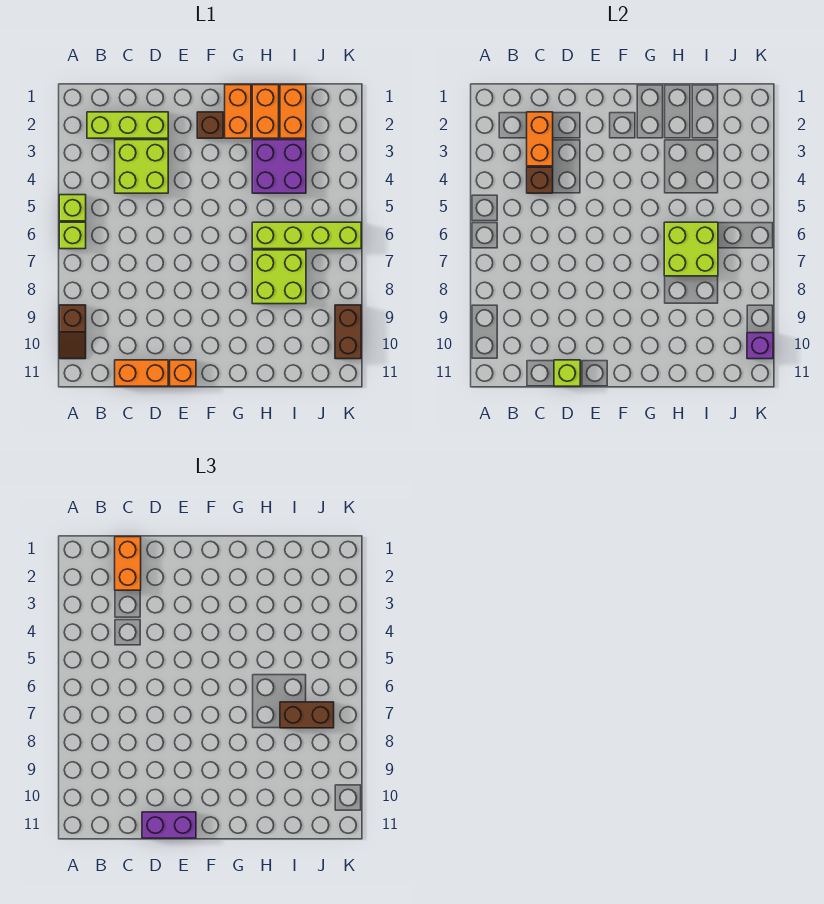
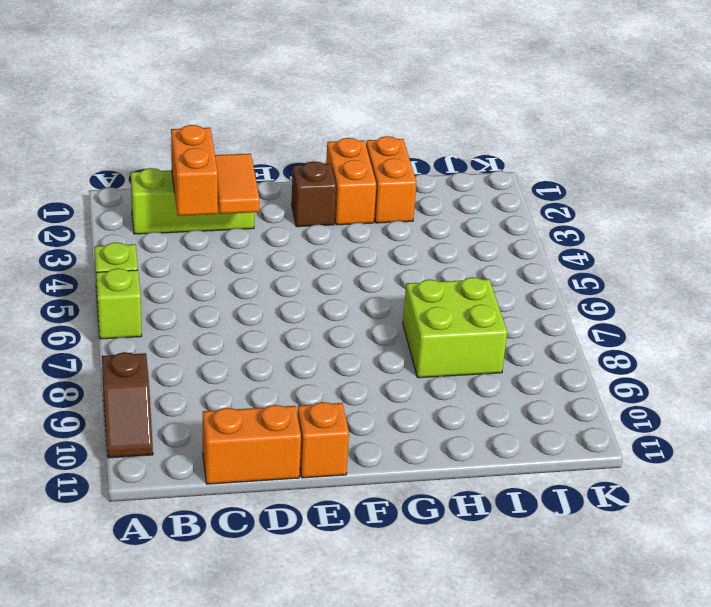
orange 1x2 tile [215,154,260,214] -> none
none -> lime 2x2 brick [115,140,168,193]
none -> purple 2x2 brick [252,140,306,193]
none -> lime 1x4 brick [252,222,361,249]

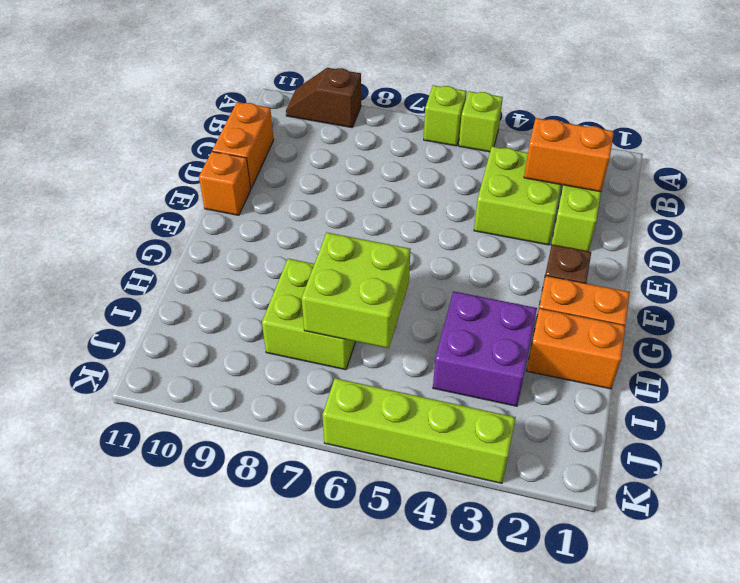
lime 1x4 brick [323,378,516,483] -> lime 1x4 brick turned to [252,222,361,249]
none -> orange 1x2 brick [280,85,306,138]
none -> brown 1x2 brick [335,305,361,359]
none -> brown 1x1 brick [527,167,553,193]

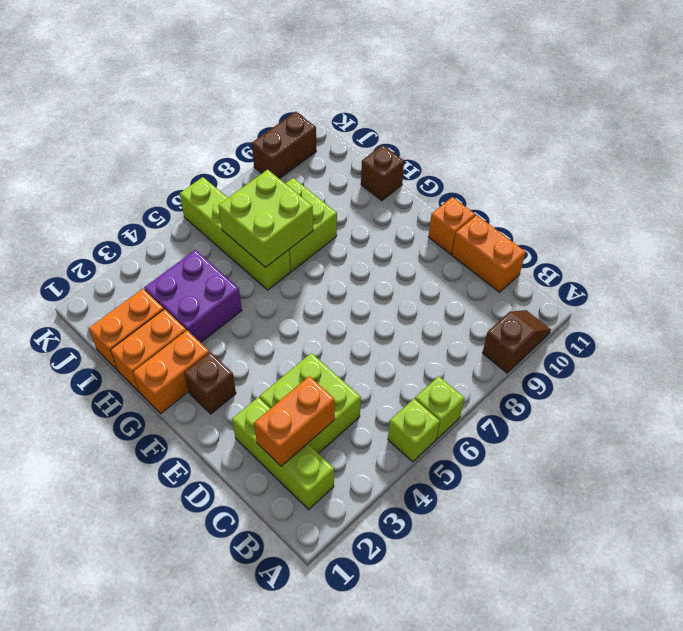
brown 1x1 brick [361,145,404,201] -> brown 1x1 brick moved to [527,167,553,193]
none -> lime 1x1 brick [554,360,580,386]
none -> purple 1x1 brick [747,333,773,359]
none -> orange 1x2 brick [115,537,141,590]

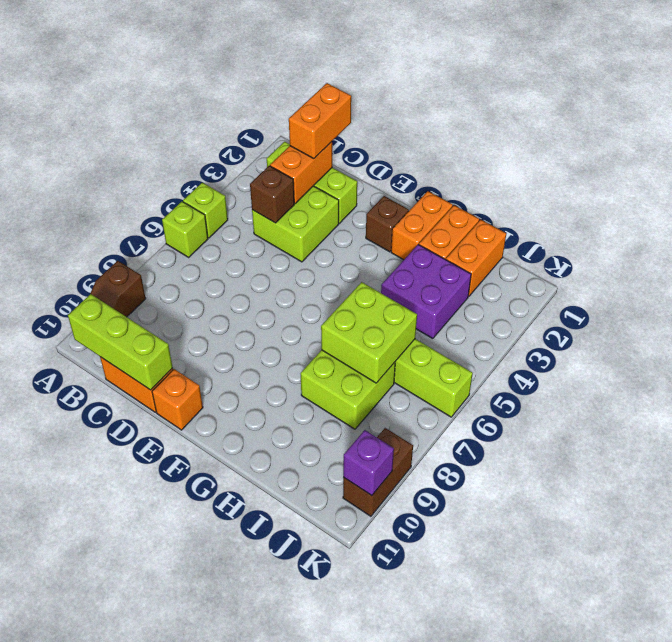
lime 1x3 brick [68,294,173,390] -> lime 1x1 brick [554,360,580,386]
none -> purple 1x2 brick [142,812,196,838]
none -> brown 1x2 brick [280,702,334,728]

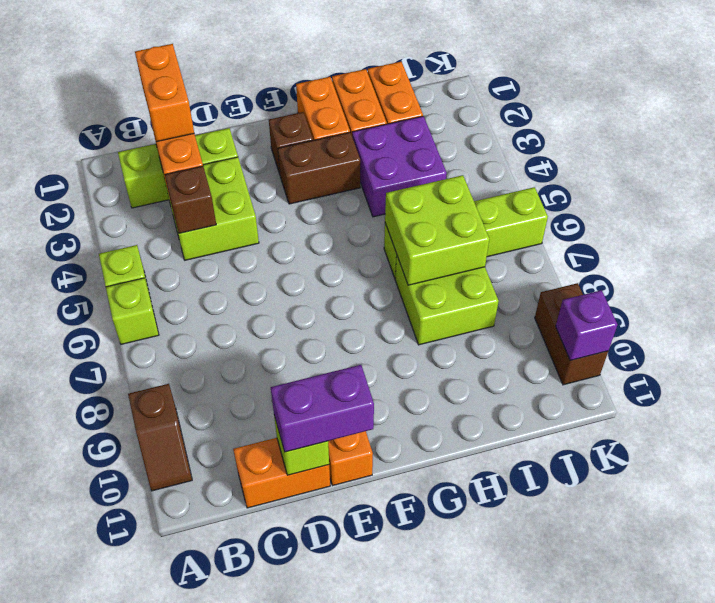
brown 1x2 brick [278,132,360,204] -> brown 1x2 brick moved to [280,702,334,728]

